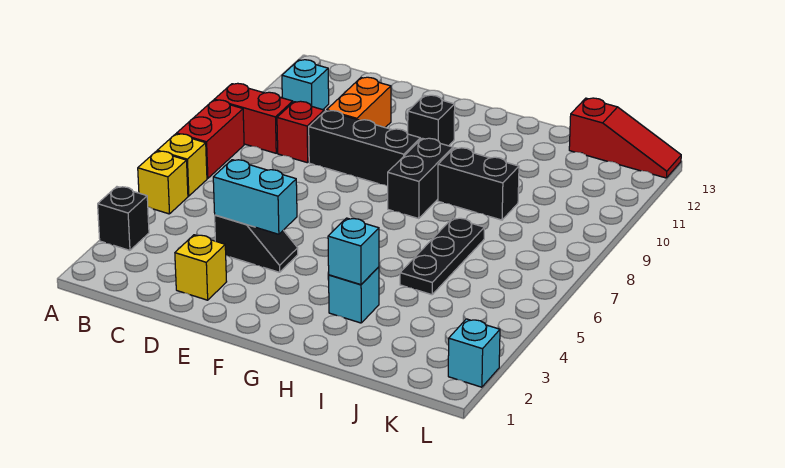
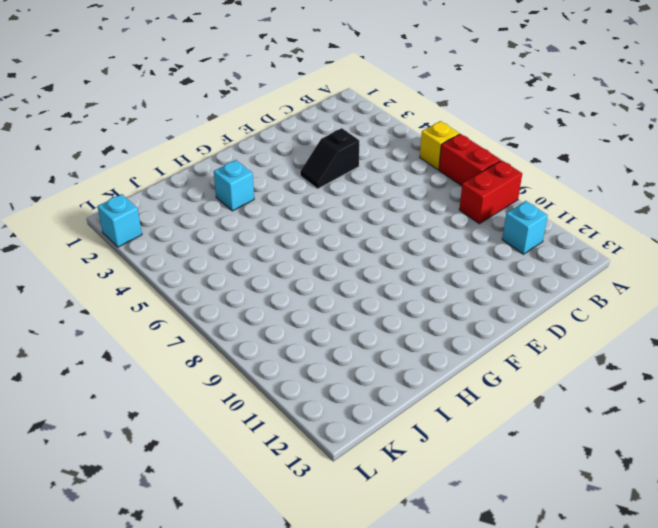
none -> black 1x1 brick [98,187,149,250]
none -> yellow 1x1 brick [138,151,188,214]
none -> red 1x1 brick [277,101,324,163]

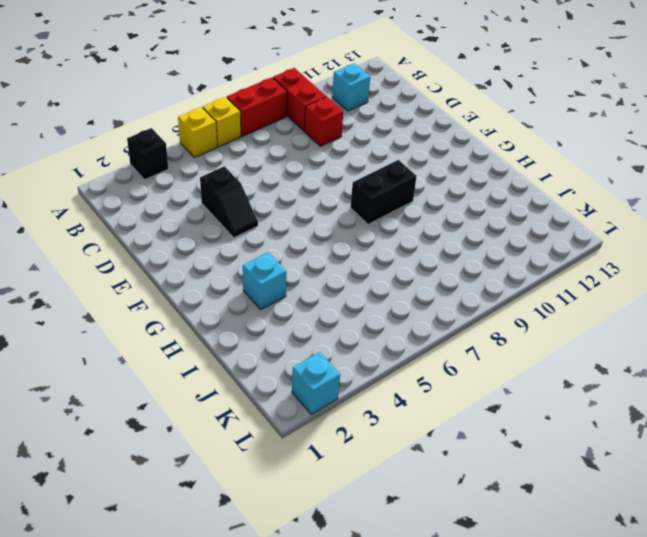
none -> yellow 1x1 brick [175,235,227,300]
none -> black 1x3 brick [309,111,420,186]
none -> orange 1x2 brick [327,77,391,127]

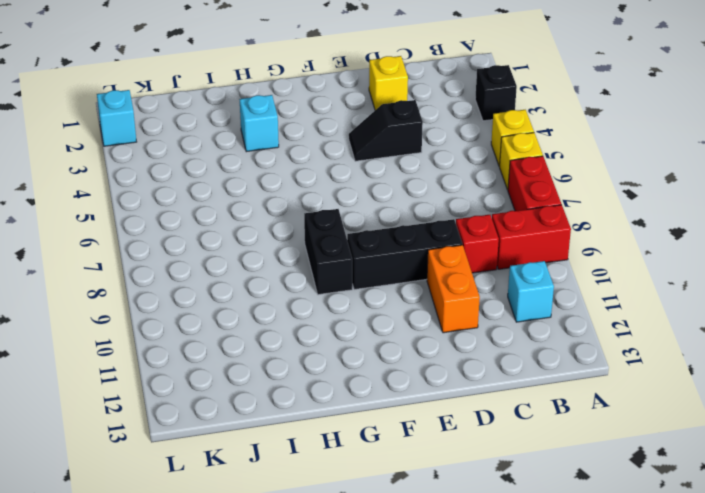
none -> black 1x1 brick [408,95,455,146]
none -> black 1x2 brick [438,148,519,220]
none -> black 1x3 plate [400,218,484,295]

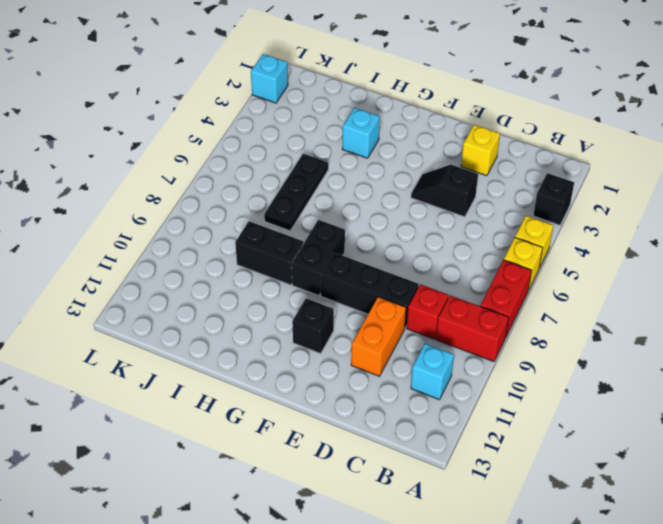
none -> red 1x3 slope [569,98,681,178]
none -> cyan 1x2 brick [213,160,297,234]
none -> cyan 1x1 brick [328,218,379,285]

